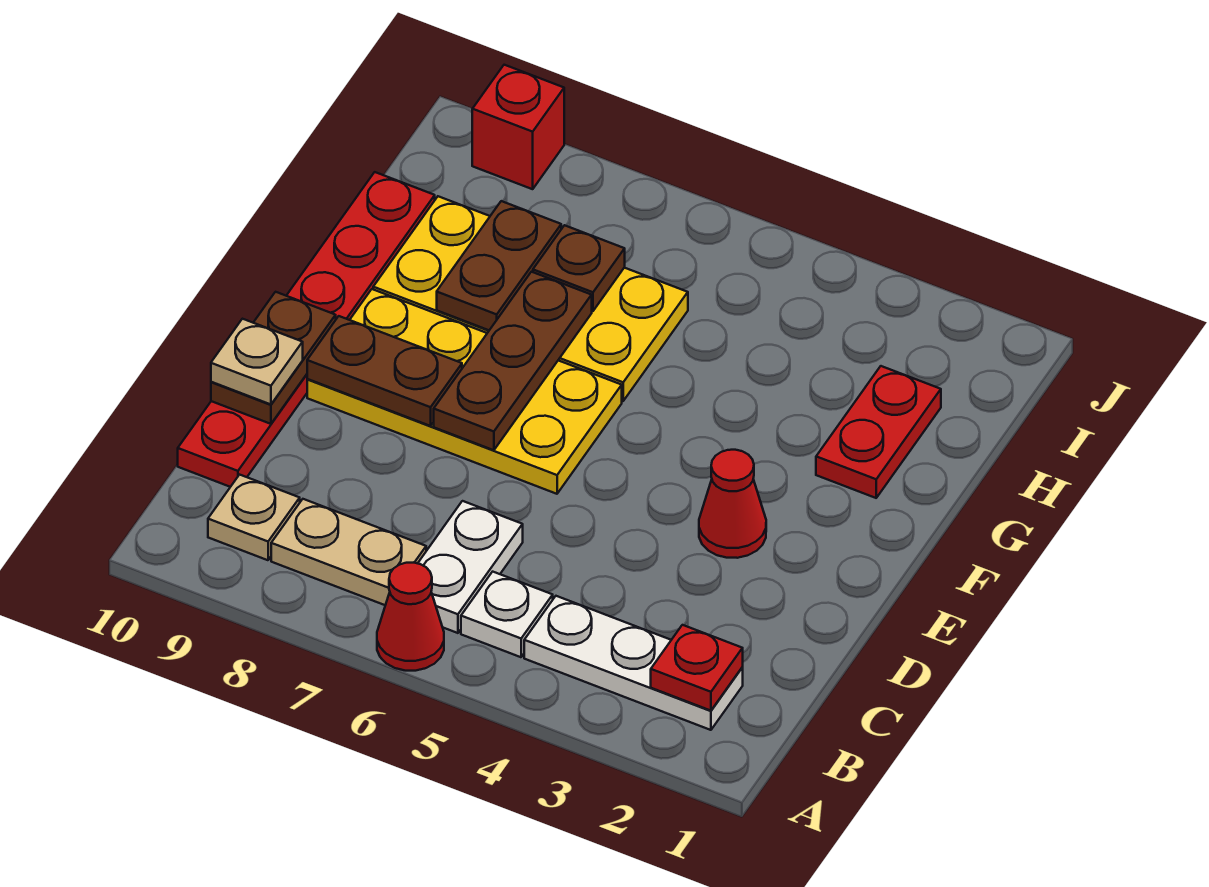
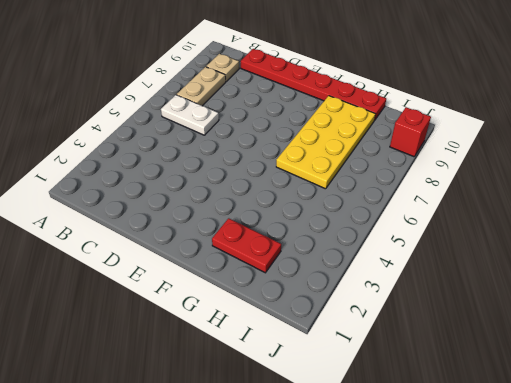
none -> red 1x1 cone [377,563,444,671]
none -> white 1x3 plate [524,596,743,730]
none -> white 1x1 plate [461,572,553,657]

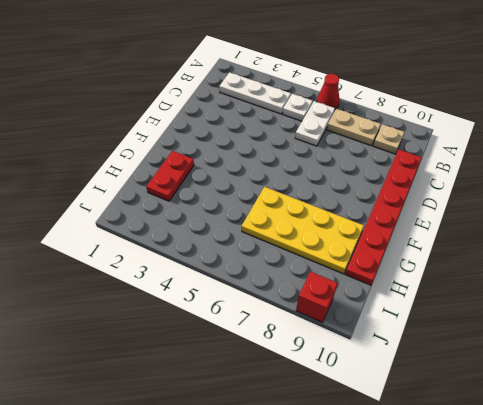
none -> red 1x1 cone [699,450,766,558]
none -> yellow 2x4 plate [307,289,622,494]
none -> red 1x1 plate [651,625,743,711]

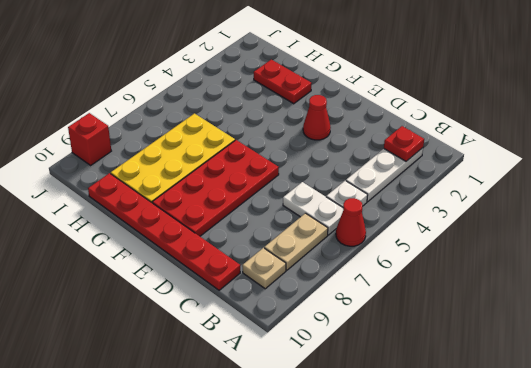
red 2x4 plate [152,140,279,236] -> yellow 2x4 plate [307,289,622,494]
none -> brown 1x2 plate [211,292,336,424]
none -> brown 1x3 plate [434,272,592,450]
none -> brown 1x2 plate [307,316,462,426]

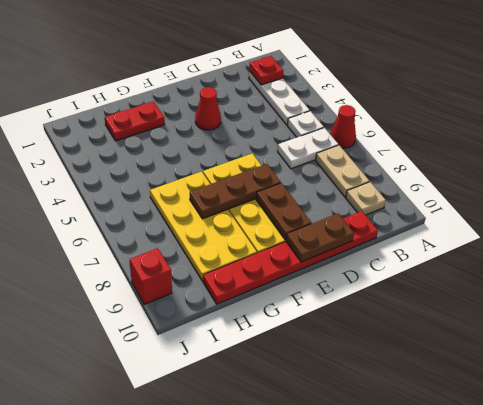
none -> brown 1x2 plate [437,201,561,330]
none -> brown 1x1 plate [533,225,625,311]
none -> tan 1x1 plate [211,319,303,404]

